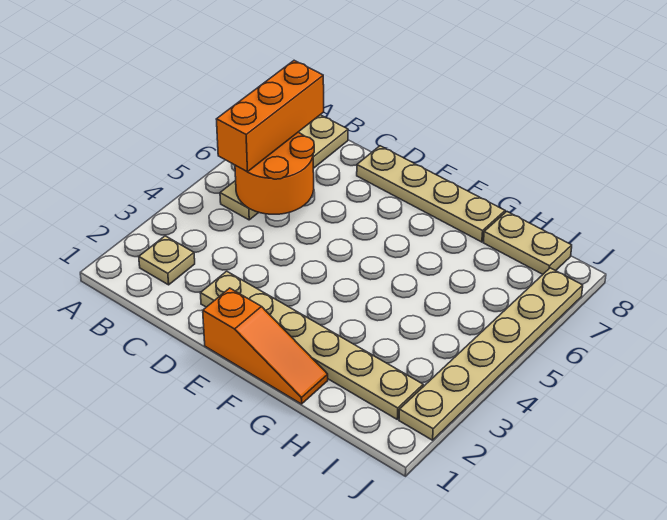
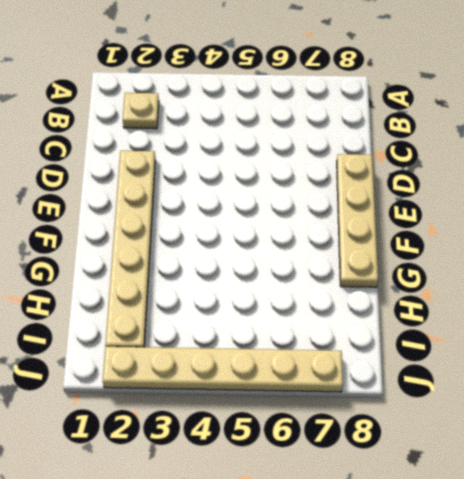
none -> tan 1x4 plate [220,115,348,220]
none -> orange 1x3 slope [203,288,328,404]

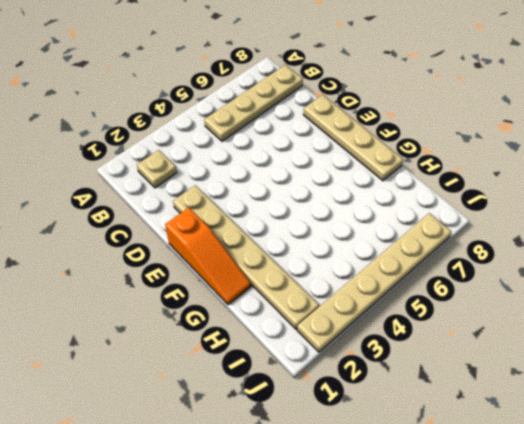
none -> tan 1x2 plate [483,212,572,274]
none -> orange 2x2 round brick [235,132,314,214]

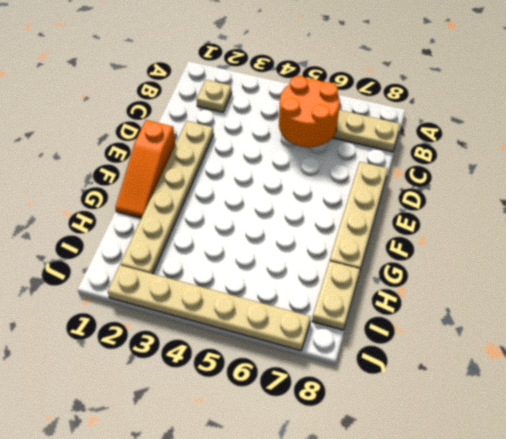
none -> orange 1x3 brick [216,61,324,172]

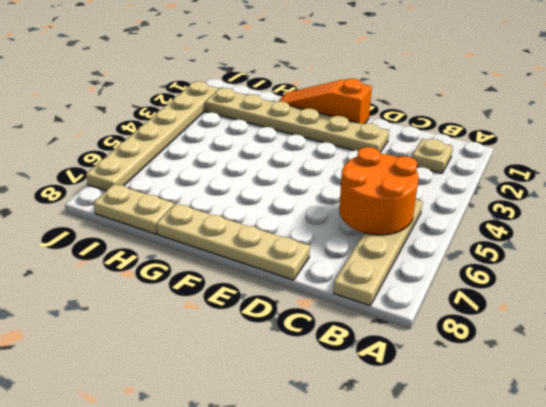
none -> orange 1x3 brick [216,61,324,172]

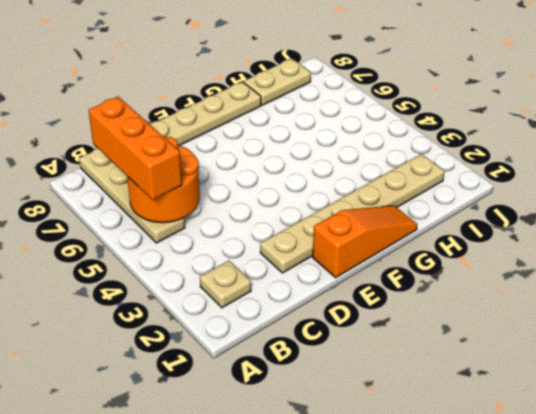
none -> tan 1x6 plate [399,268,583,440]

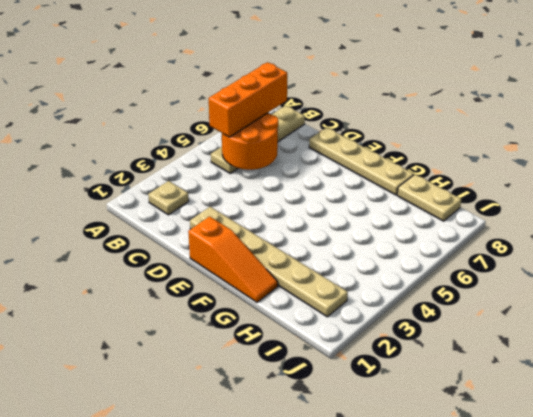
none -> tan 1x6 plate [399,268,583,440]

